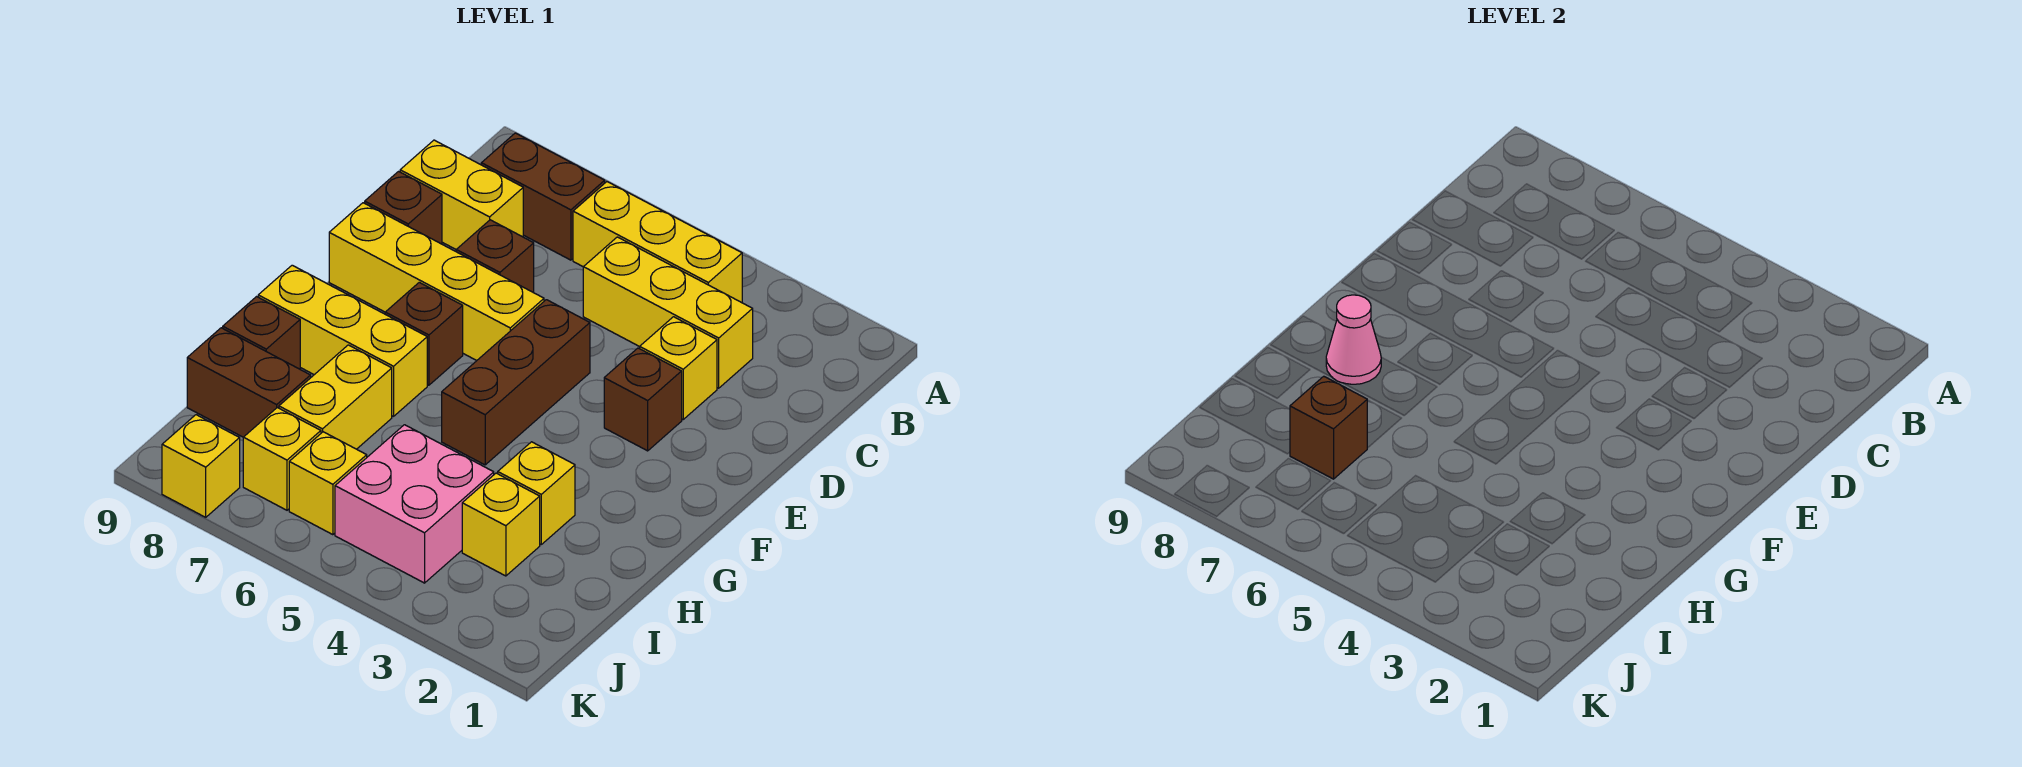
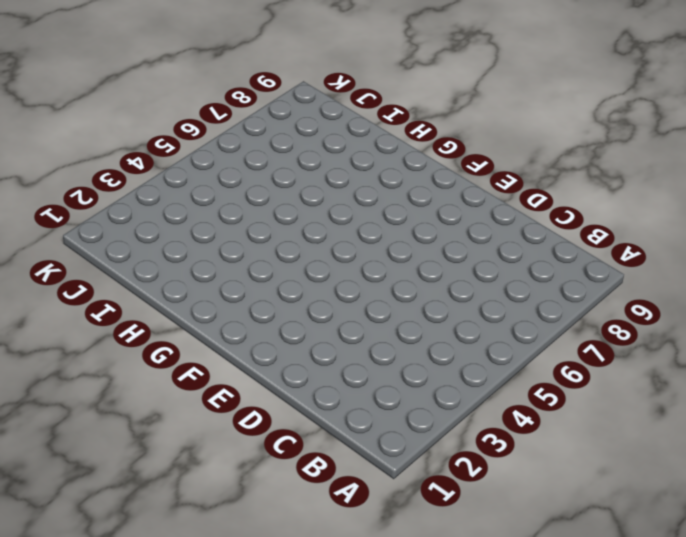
none -> yellow 1x3 brick [573,182,742,303]
none -> brown 1x2 brick [481,133,605,260]
none -> yellow 1x3 brick [583,237,753,388]

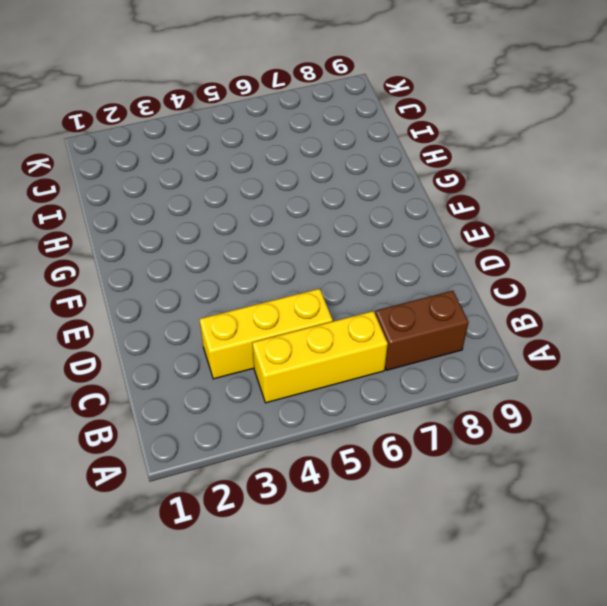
none -> yellow 1x2 brick [400,140,523,249]
none -> yellow 1x1 brick [640,317,717,419]
none -> brown 1x1 brick [456,220,534,293]

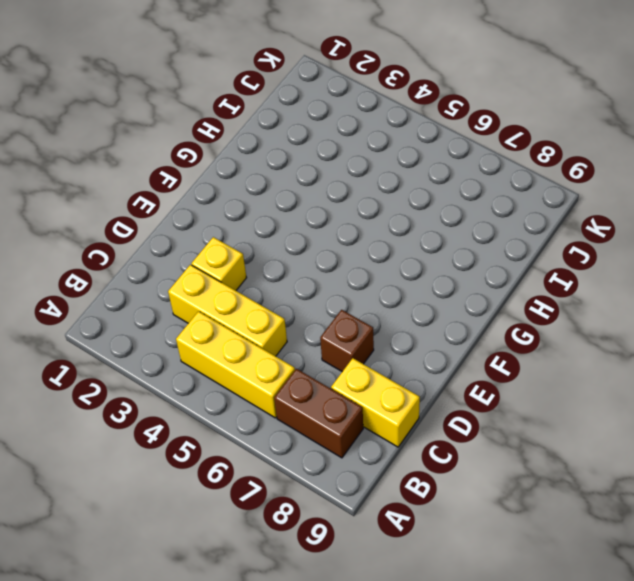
none -> brown 1x1 brick [365,171,442,244]
none -> brown 1x1 brick [604,348,682,451]
none -> brown 1x3 brick [442,300,590,465]

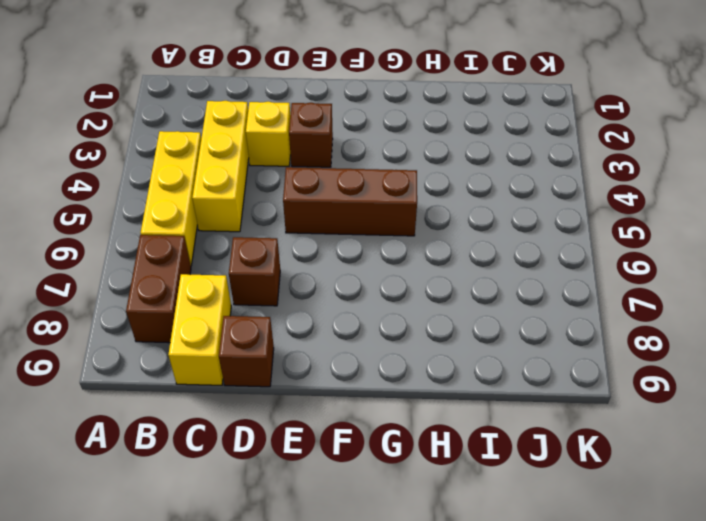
none -> yellow 1x4 brick [329,203,544,361]
none -> brown 1x1 brick [385,282,463,385]
none -> yellow 1x3 brick [258,265,427,417]

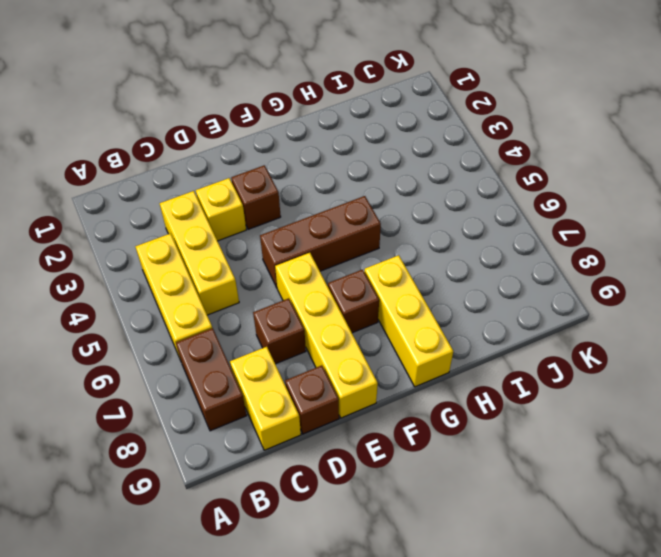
none -> yellow 1x1 brick [498,442,575,544]
none -> yellow 1x2 brick [279,345,392,449]
none -> brown 1x1 brick [223,297,300,369]

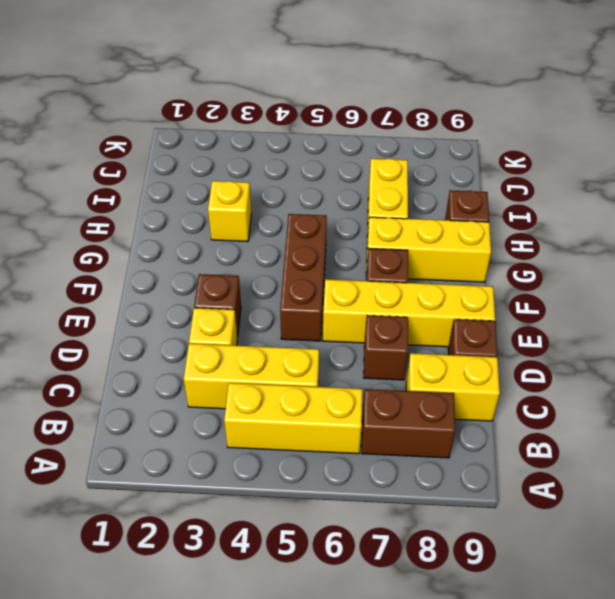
none -> yellow 1x1 brick [462,473,540,576]
none -> pink 2x2 brick [335,425,494,583]
none -> brown 1x2 brick [187,328,311,437]

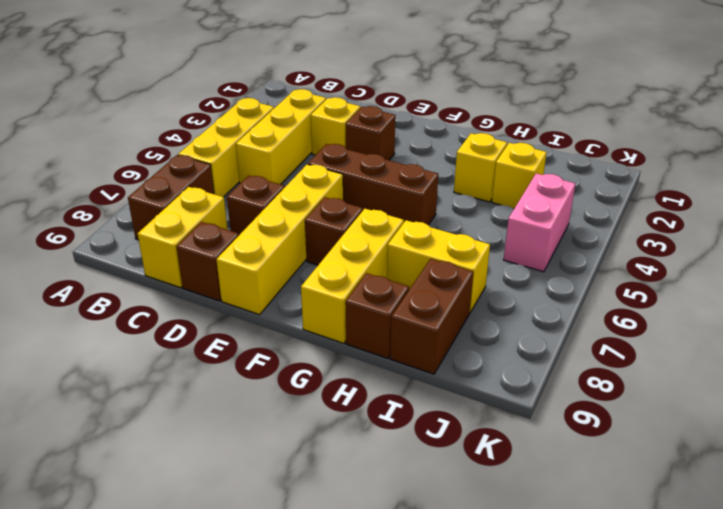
pink 1x2 brick [504,173,575,272] -> pink 2x2 brick [335,425,494,583]
none -> yellow 1x1 brick [289,432,367,535]
none -> yellow 1x1 brick [243,408,321,510]
none -> yellow 1x1 brick [162,415,240,517]

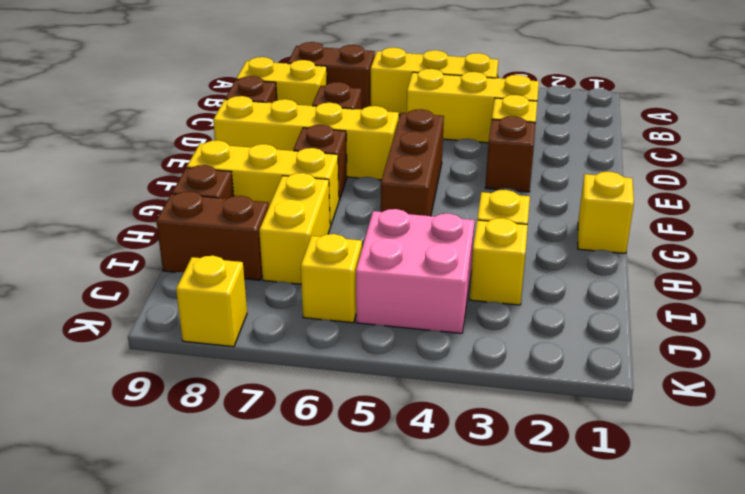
yellow 1x1 brick [578,172,634,253] -> yellow 1x1 brick moved to [243,408,321,510]
none -> pink 1x1 cone [1326,295,1381,384]
none -> brown 1x1 brick [1290,376,1367,479]

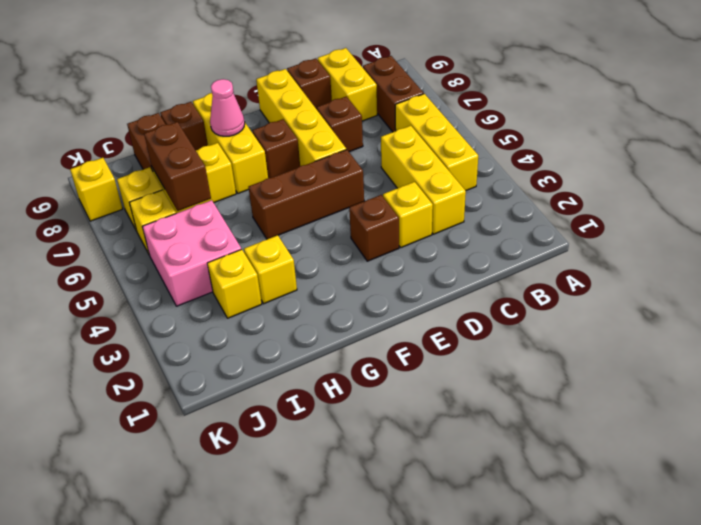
brown 1x2 brick [144,122,211,211] -> brown 1x1 brick [1290,376,1367,479]

